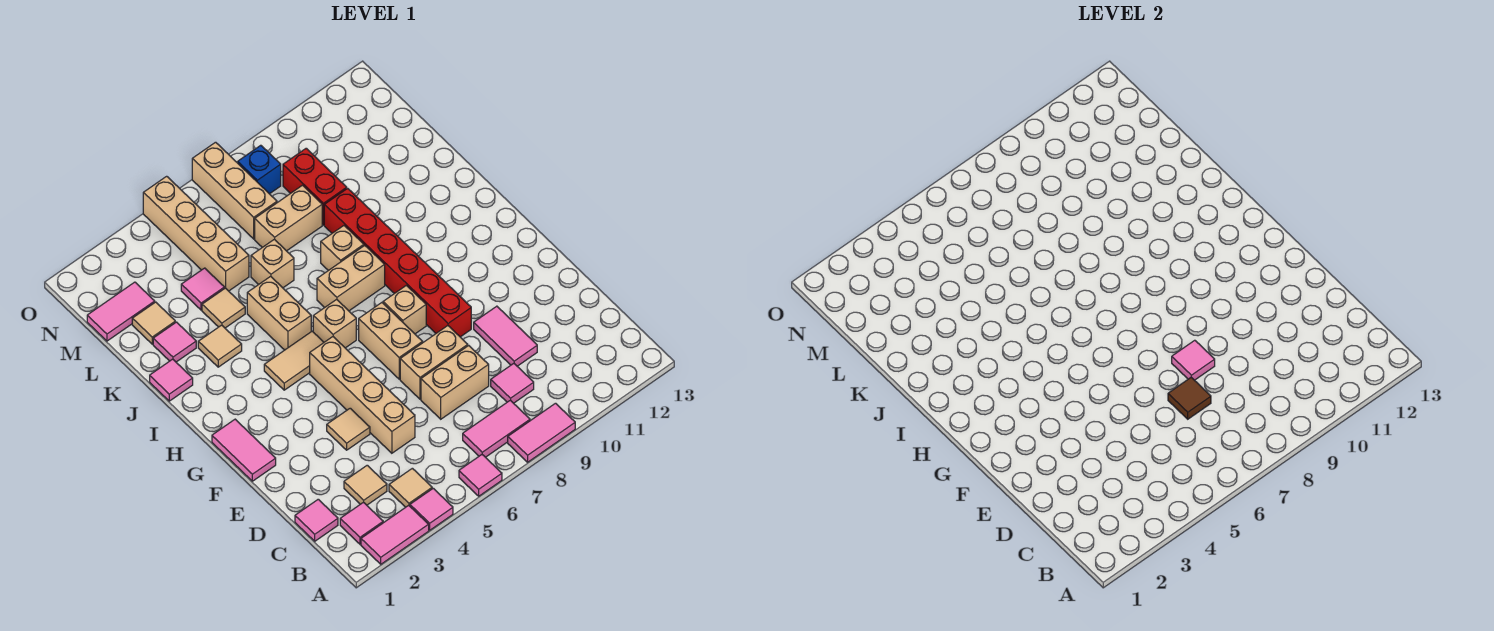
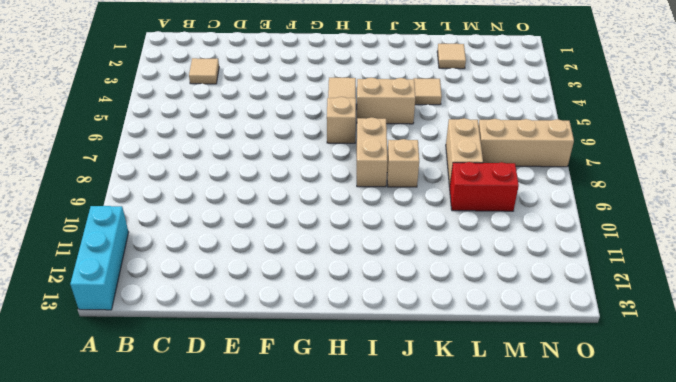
cyan 1x3 brick [70,206,129,310] -> none
none -> pink 1x2 tile [361,505,429,564]
none -> pink 1x1 tile [410,488,453,530]
none -> pink 1x1 tile [459,455,502,496]
none -> pink 1x2 tile [508,403,575,462]

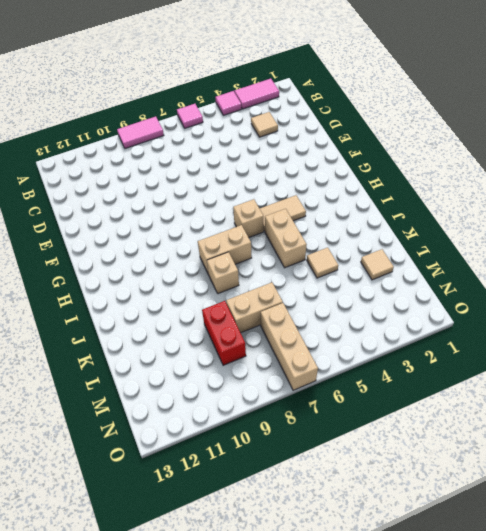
none -> pink 1x1 tile [340,502,383,544]
none -> tan 1x1 tile [389,468,432,507]
none -> pink 1x2 tile [463,400,530,457]
none -> pink 1x1 tile [295,499,338,541]

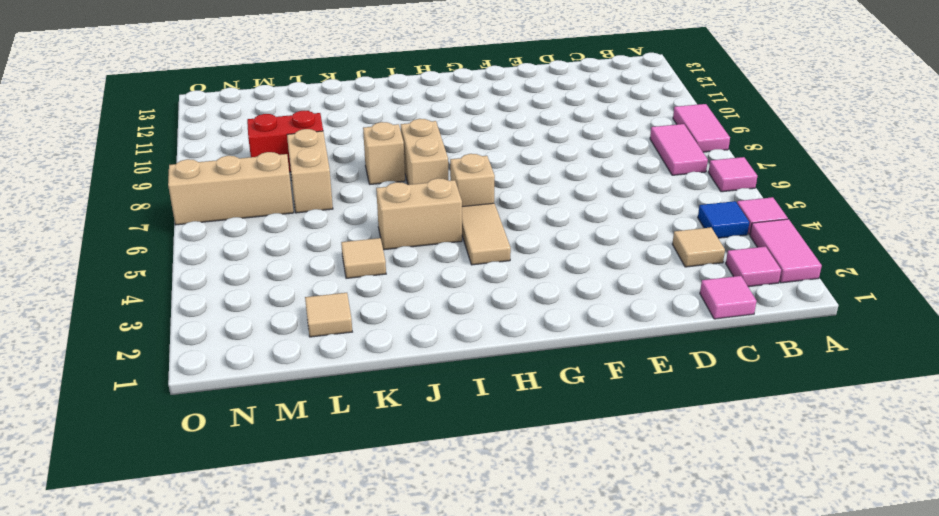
blue 1x1 tile [698,201,749,238] -> tan 1x1 tile [389,468,432,507]
none -> pink 1x1 tile [491,363,534,403]
none -> tan 1x4 brick [310,337,415,453]
none -> tan 1x2 brick [421,346,489,419]
none -> pink 1x2 tile [474,306,537,366]

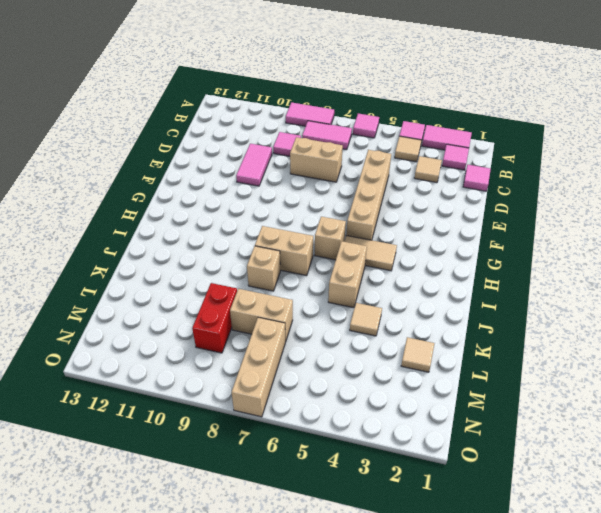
none -> tan 1x1 tile [327,408,370,450]
none -> tan 1x2 brick [400,326,468,399]
none -> pink 1x2 tile [212,419,276,481]
none -> tan 1x2 brick [359,303,423,379]

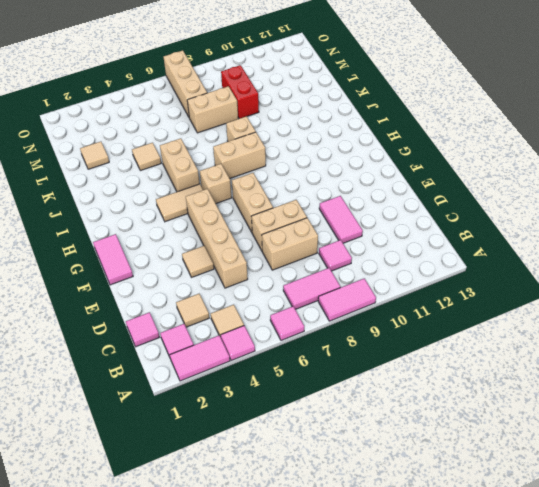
none -> red 1x6 brick [324,188,471,337]
none -> tan 1x1 brick [383,285,426,334]
none -> pink 1x1 tile [150,359,193,401]
none -> tan 1x1 tile [198,325,242,367]

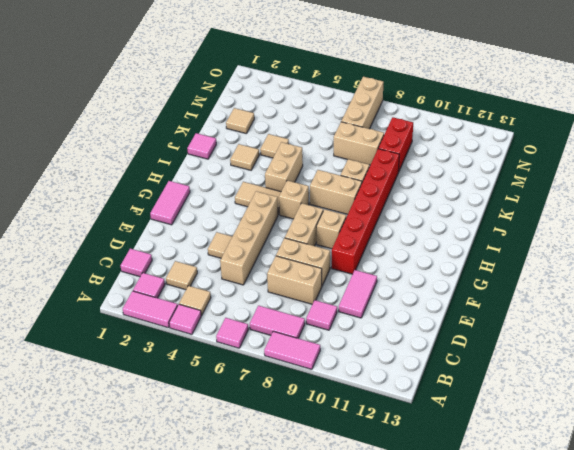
none -> pink 1x1 tile [153,322,196,362]
none -> tan 1x1 brick [251,239,294,288]
none -> pink 1x1 tile [181,268,224,310]
none -> tan 1x4 brick [143,176,249,291]

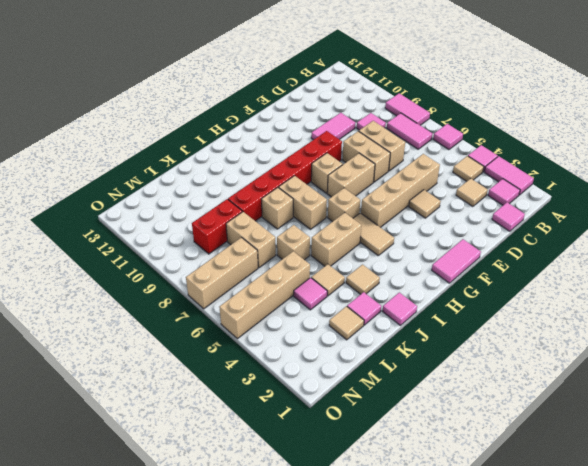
none -> pink 1x2 tile [87,282,155,341]
none -> blue 1x1 brick [238,145,281,194]
none -> brown 1x1 tile [1168,377,1211,419]
none -> pink 1x1 tile [1172,340,1215,380]

